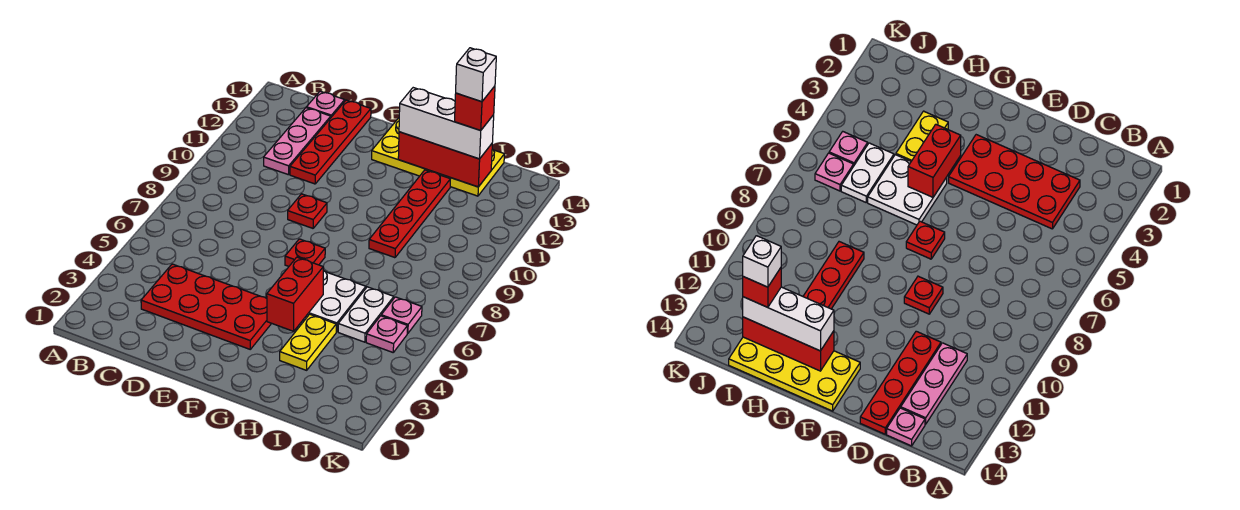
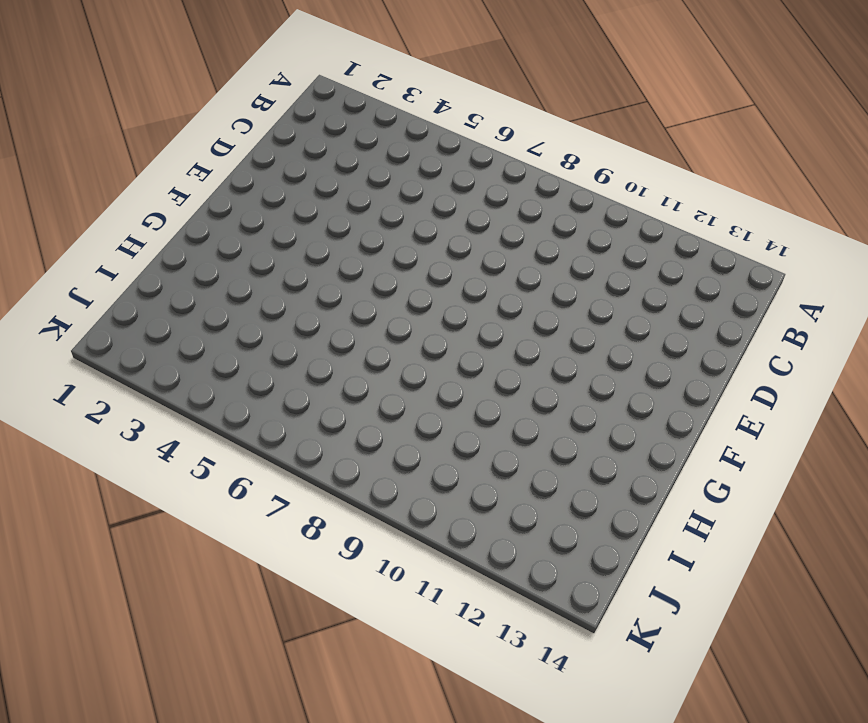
none -> red 2x4 plate [141,264,272,349]
none -> pink 1x3 plate [264,108,331,175]
none -> pink 1x1 plate [307,91,345,117]

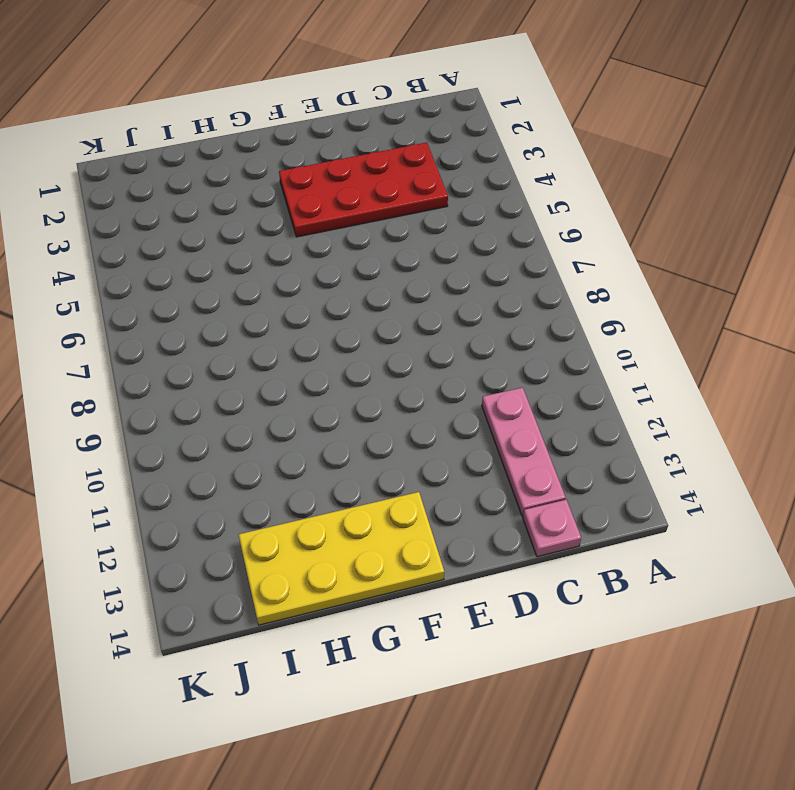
none -> red 1x4 plate [290,100,371,184]
none -> red 1x1 plate [288,194,327,228]
none -> red 1x1 plate [285,239,325,266]

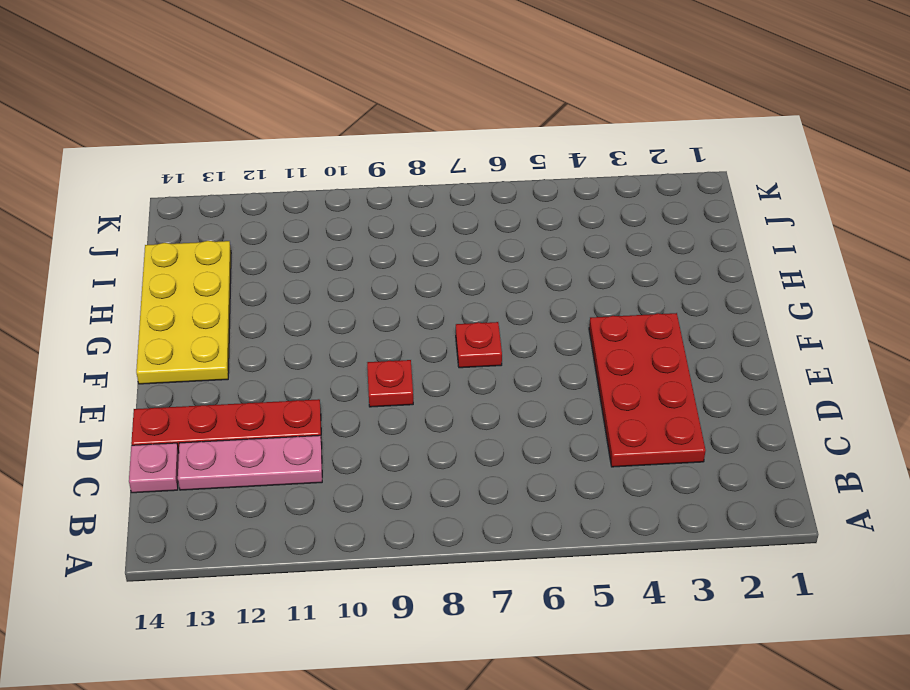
none -> white 2x2 plate [303,271,366,332]
none -> yellow 1x2 plate [280,314,336,370]
none -> red 1x4 plate [369,170,450,258]

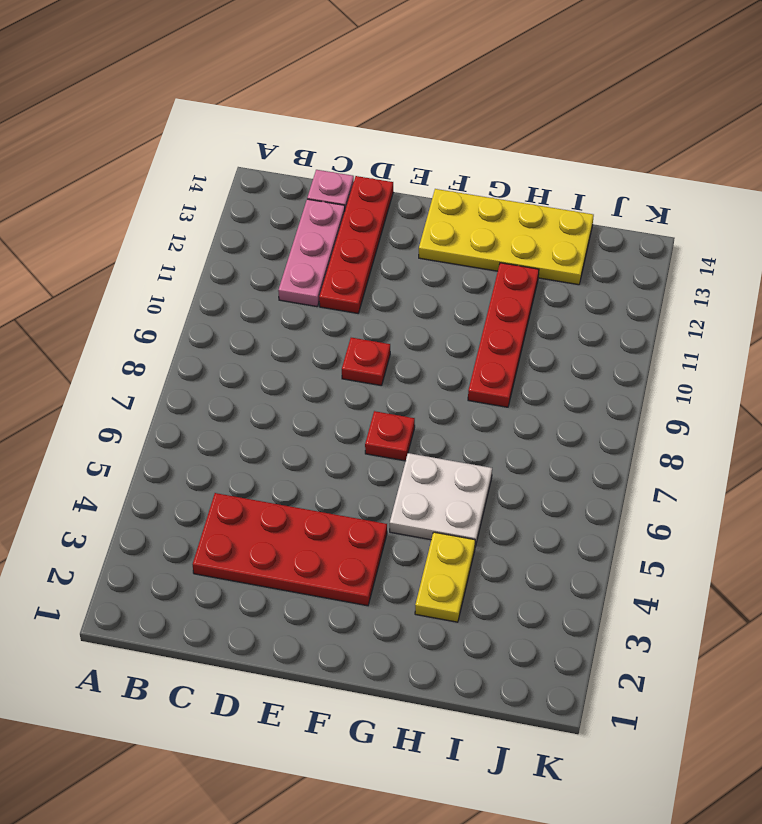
none -> white 1x2 plate [338,287,394,342]
none -> pink 1x1 plate [366,316,407,352]
none -> pink 1x1 plate [381,297,422,333]

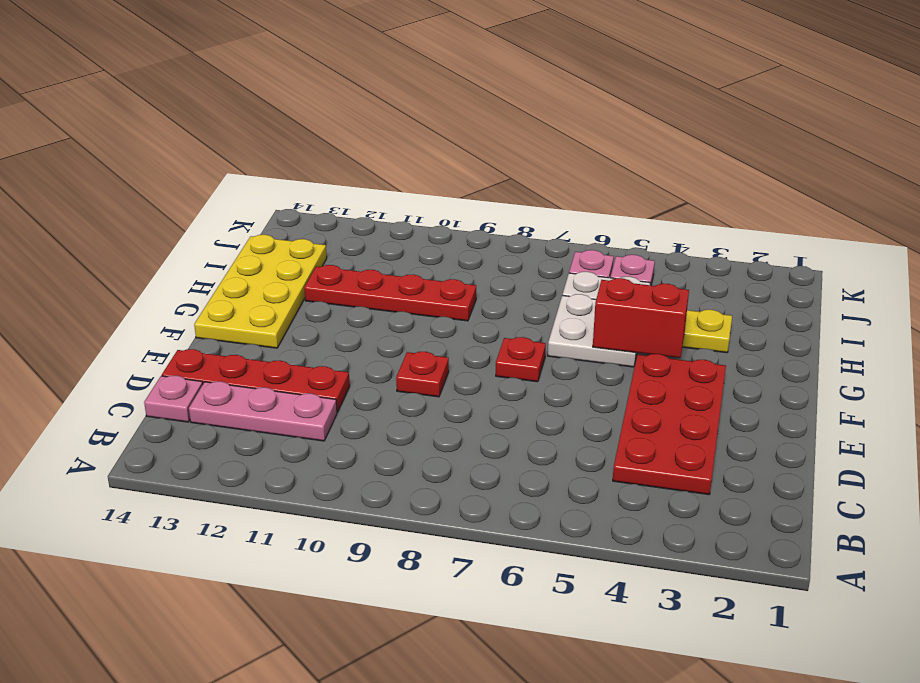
none -> red 1x3 brick [398,132,492,187]
none -> white 1x3 brick [399,88,494,159]
none -> red 1x1 brick [455,86,495,131]

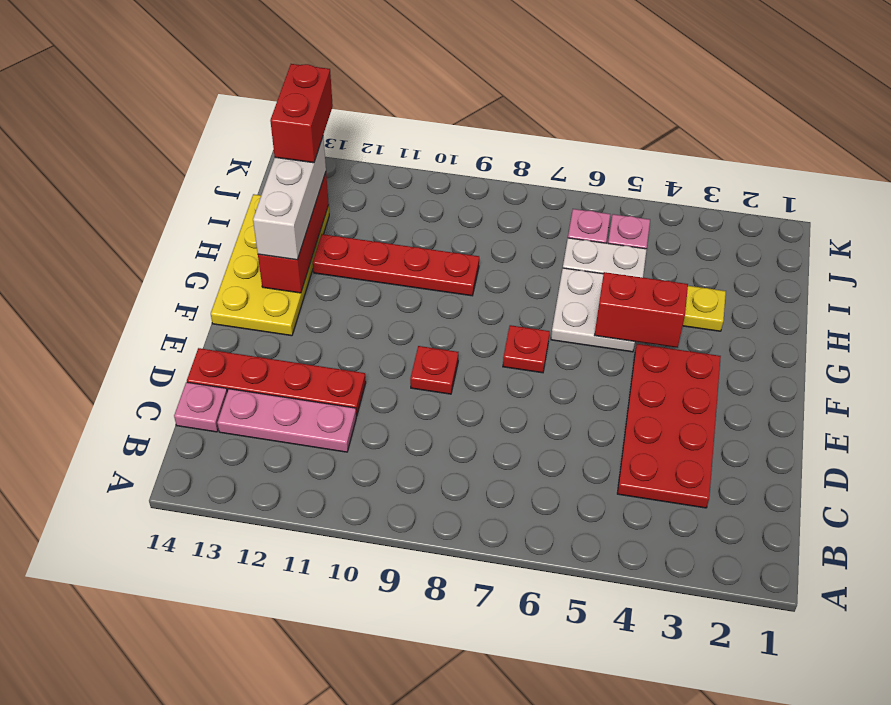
red 1x2 brick [270,64,333,163] -> red 1x1 brick [455,86,495,131]
none -> white 1x1 brick [456,48,496,102]

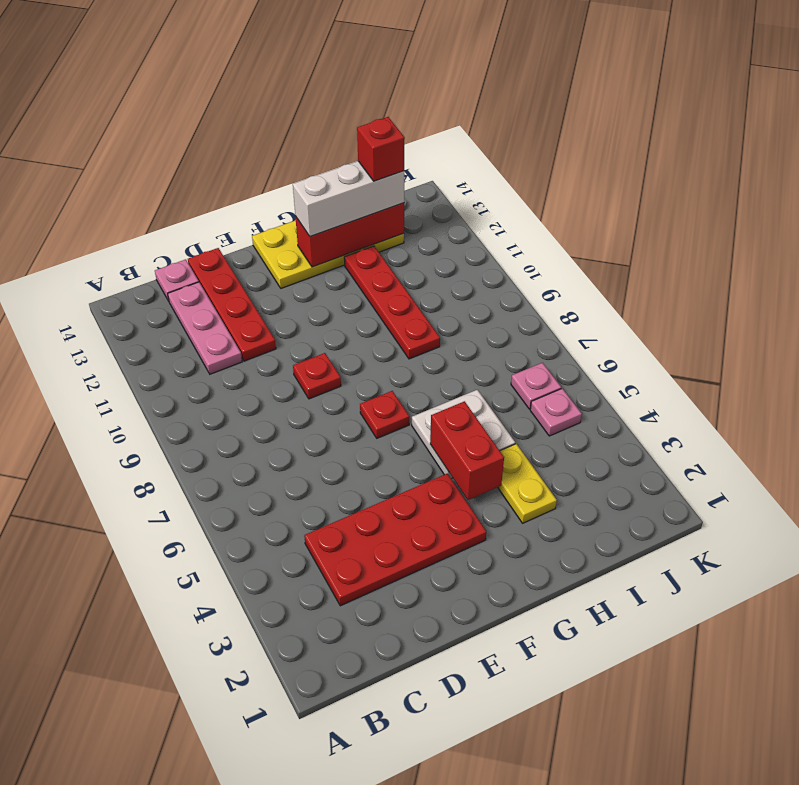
none -> white 1x2 plate [338,287,394,342]
none -> white 1x1 brick [456,48,496,102]

